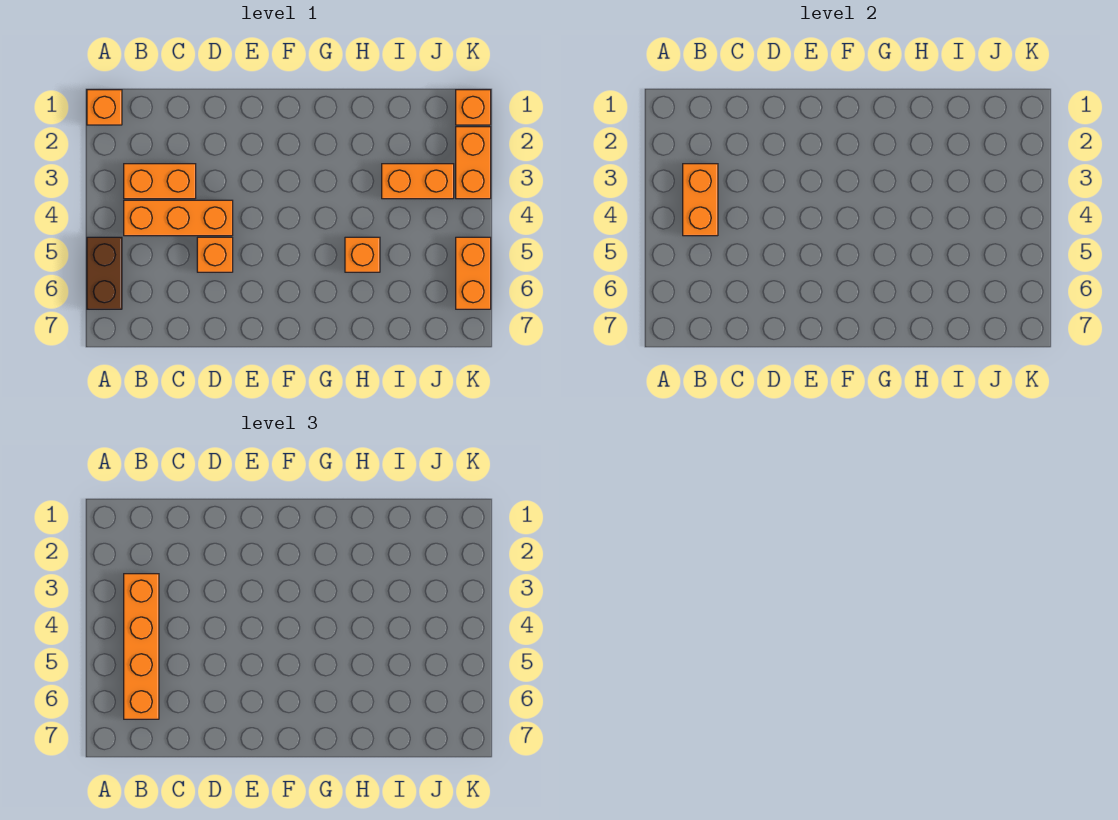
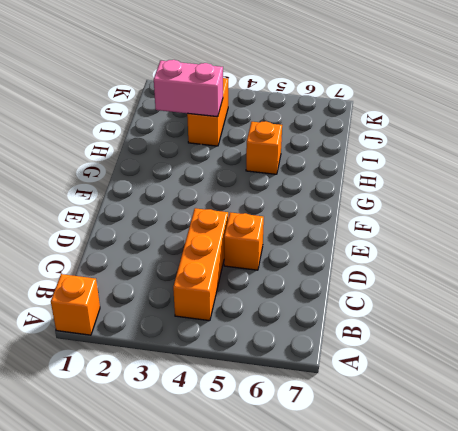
pink 1x2 brick [154,60,223,117] -> none
none -> brown 1x2 brick [87,237,122,309]
none -> orange 1x2 brick [124,164,196,199]
none -> orange 1x1 brick [456,90,491,125]

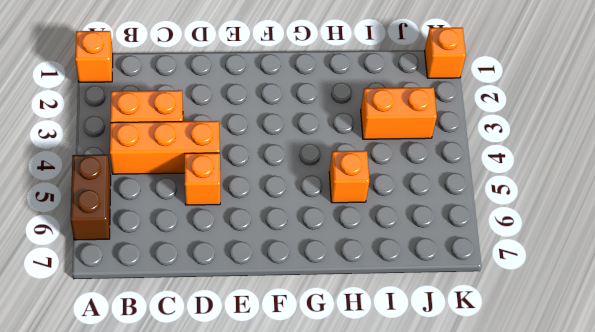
none -> orange 1x2 brick [456,127,491,199]
none -> orange 1x2 brick [456,237,491,309]
none -> orange 1x2 brick [683,164,718,236]

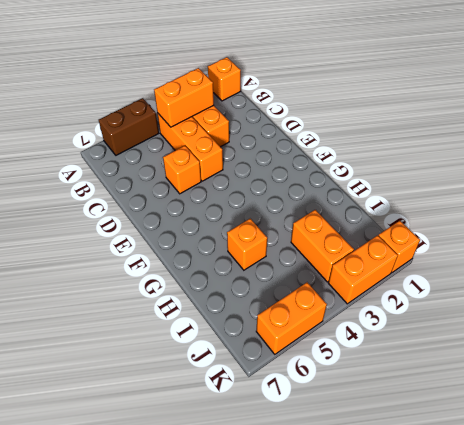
none -> orange 1x4 brick [124,574,159,719]

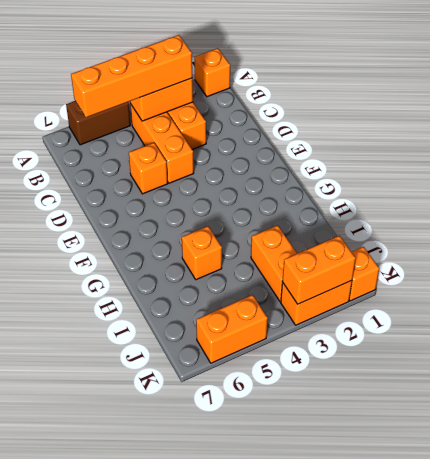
orange 1x2 brick [282,236,356,304] -> none

